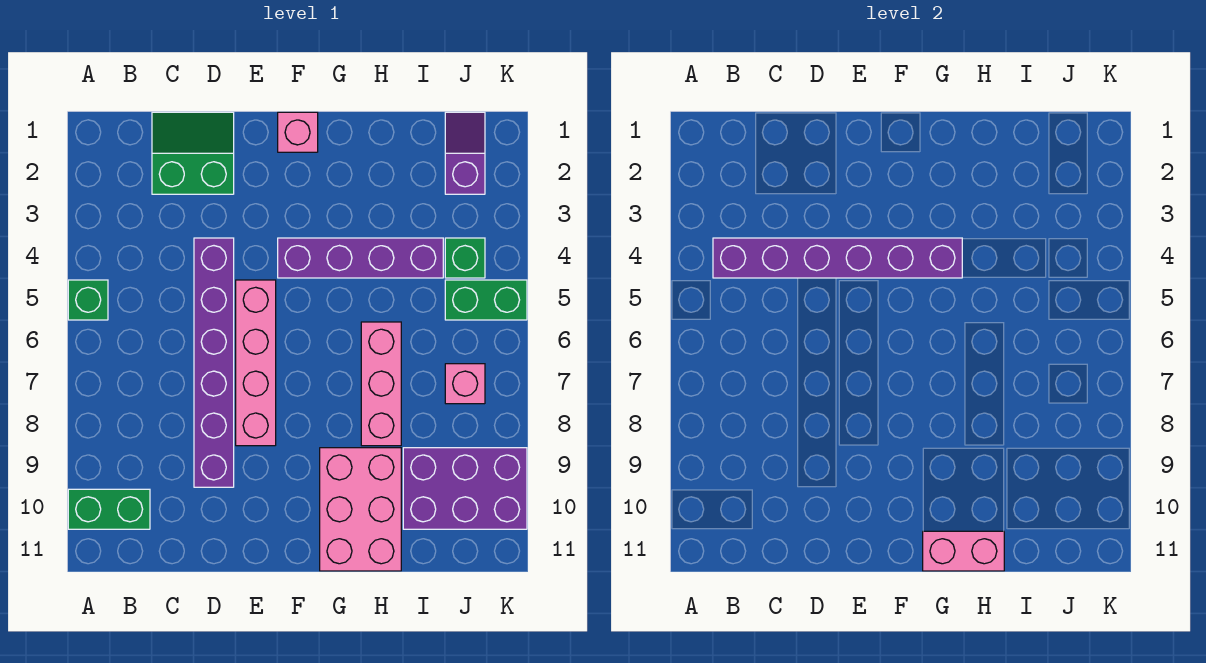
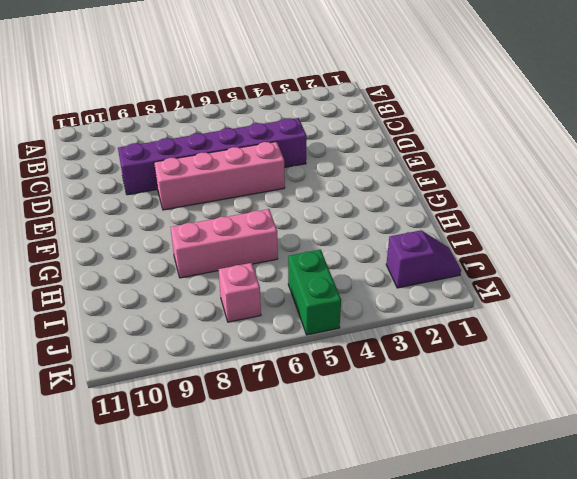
none -> green 1x1 brick [68,280,108,320]
none -> green 1x2 brick [68,489,150,529]
none -> green 2x2 slope [152,112,234,194]

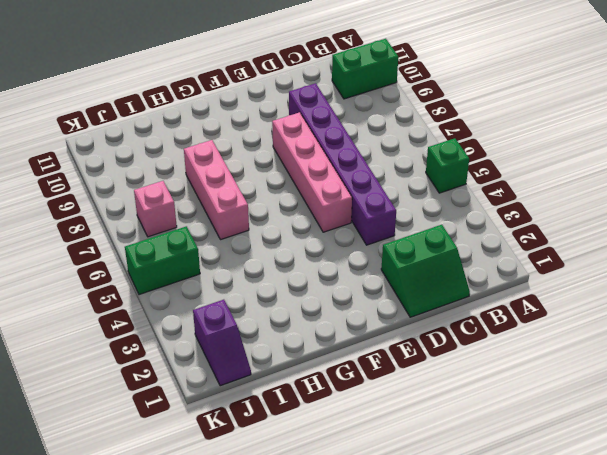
none -> pink 1x1 brick [278,112,318,152]
none -> purple 1x4 brick [278,238,443,278]
none -> pink 2x3 brick [320,448,401,571]

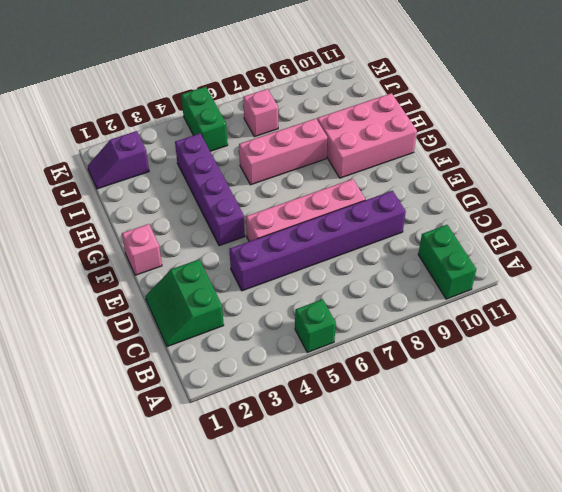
none -> purple 2x3 brick [403,448,527,529]
none -> green 1x1 brick [445,238,485,278]
none -> purple 1x6 brick [713,238,962,278]

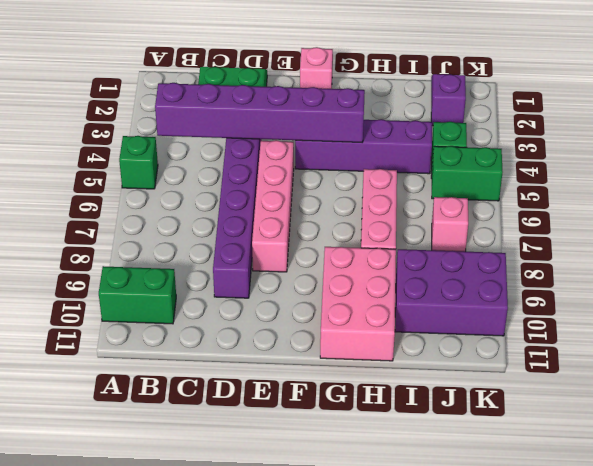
none -> pink 1x2 brick [923,531,1004,571]

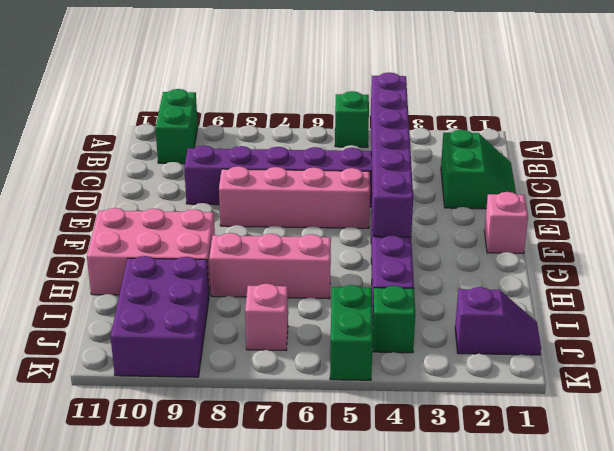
none -> pink 1x2 brick [923,531,1004,571]

